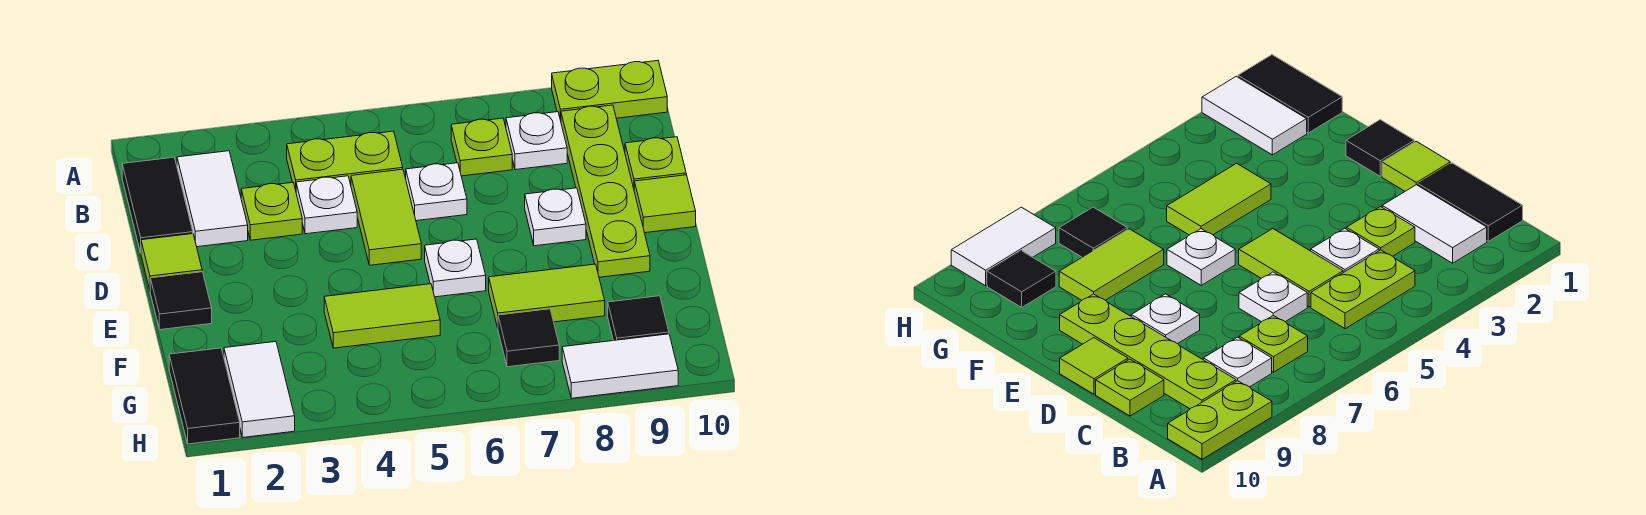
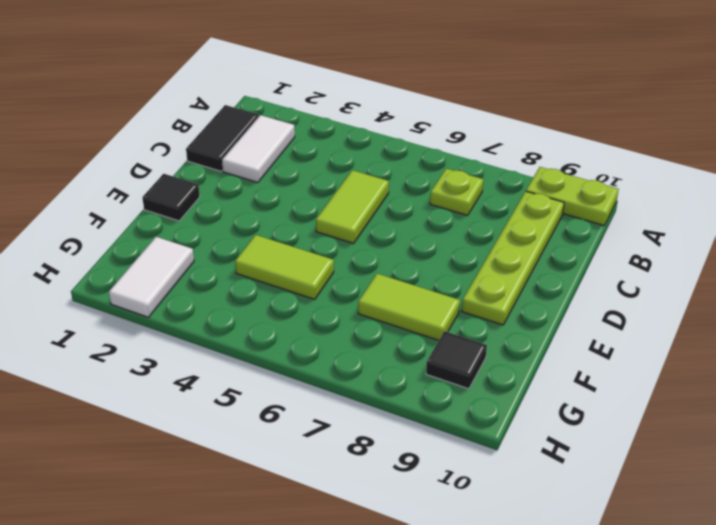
none -> lime 1x2 plate [287,131,403,190]
none -> white 1x1 plate [506,112,567,170]
none -> lime 1x1 plate [241,182,302,240]

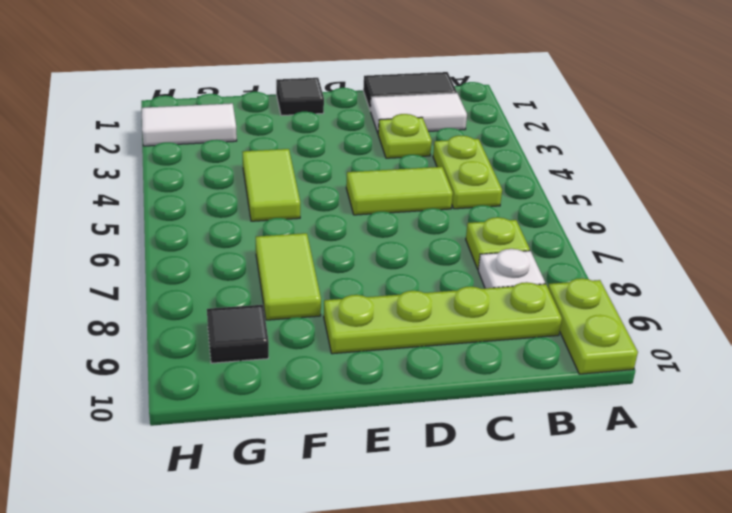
none -> white 1x1 plate [296,176,357,234]
none -> white 1x1 plate [406,163,467,221]
none -> lime 1x1 plate [625,137,686,188]

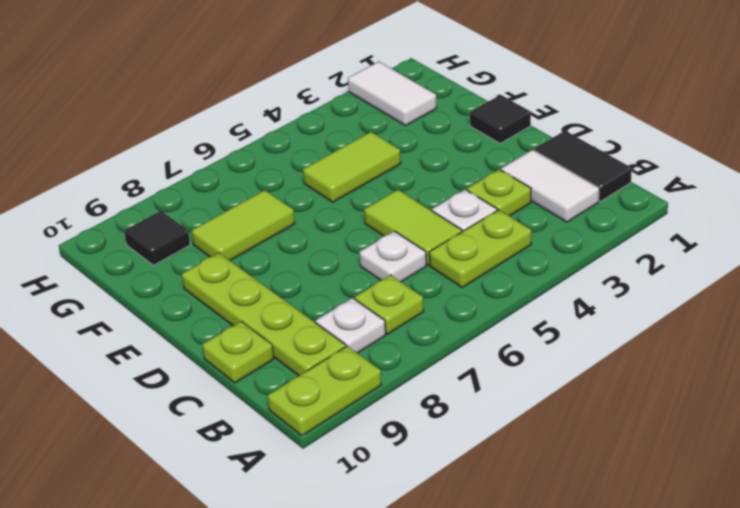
none -> lime 1x1 tile [141,234,202,289]
none -> white 1x1 plate [525,188,586,246]
none -> lime 1x1 tile [634,175,696,233]

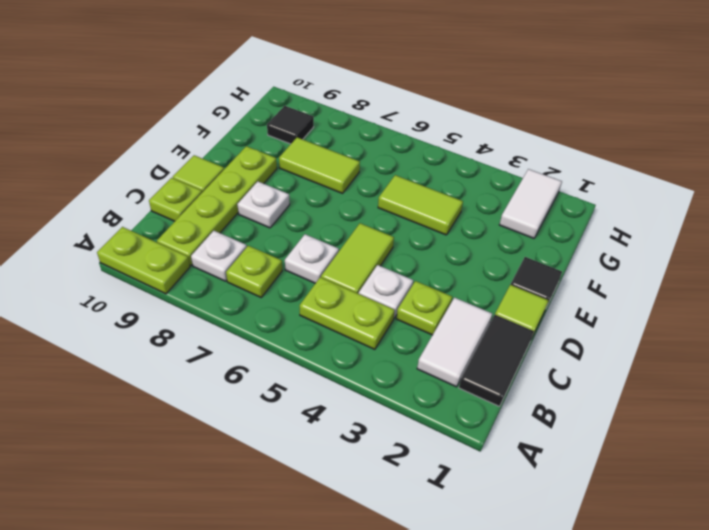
none -> white 1x1 plate [425,239,486,297]
none -> black 1x2 tile [169,348,240,444]
none -> black 1x1 tile [498,309,559,367]

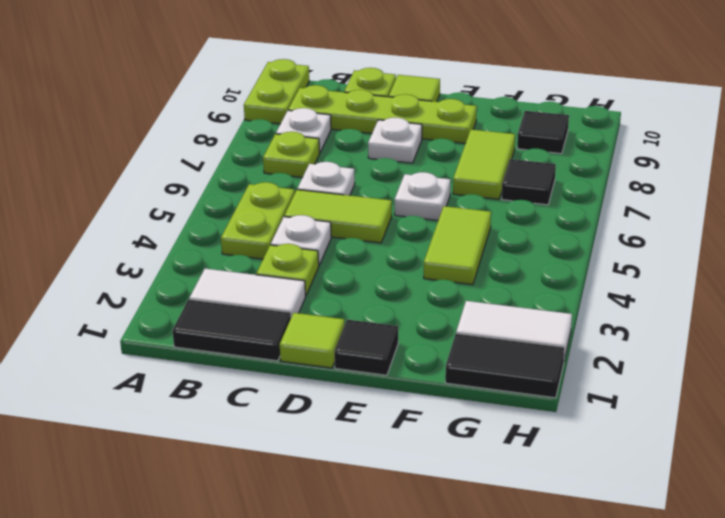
none -> white 1x2 tile [562,334,678,398]

